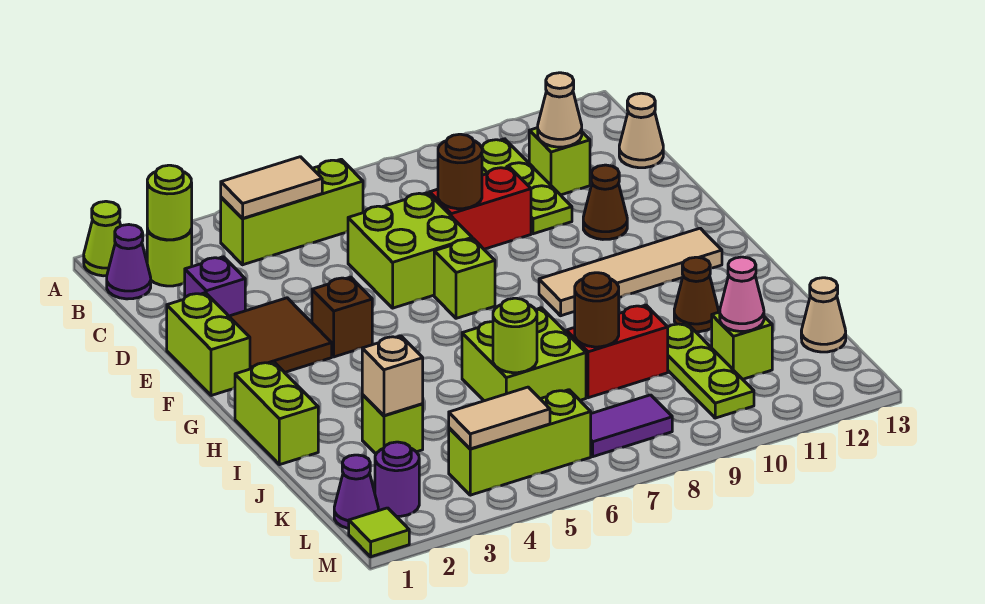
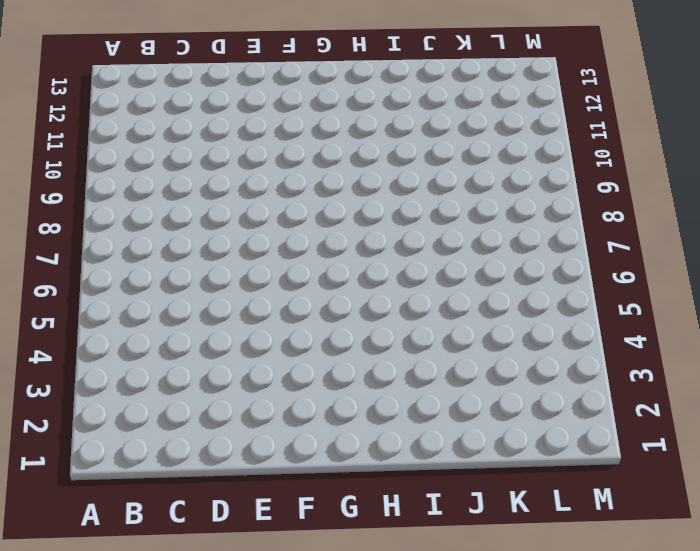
none -> lime 1x1 cone [84,201,121,276]
none -> purple 1x1 cone [107,225,151,299]
none -> lime 1x1 round brick [147,229,192,286]
none -> lime 1x3 brick [221,159,363,265]

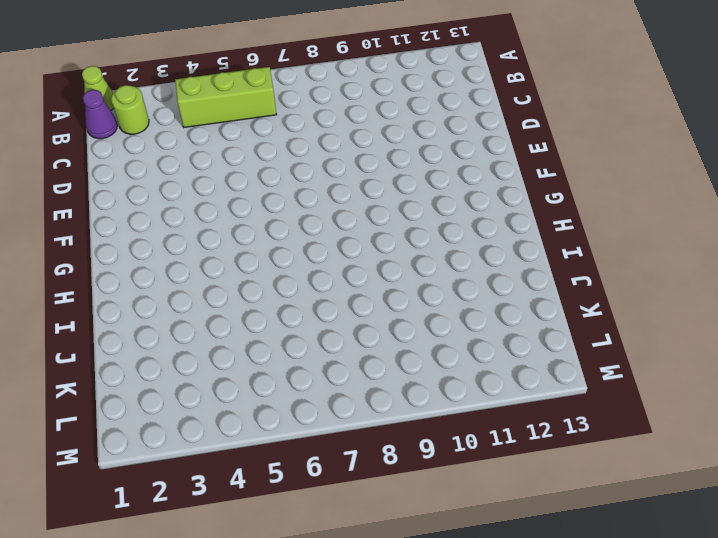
none -> lime 1x3 plate [481,139,572,234]
none -> lime 1x1 brick [529,128,590,195]
none -> tan 1x1 cone [619,93,663,168]
none -> purple 1x1 brick [185,257,245,316]

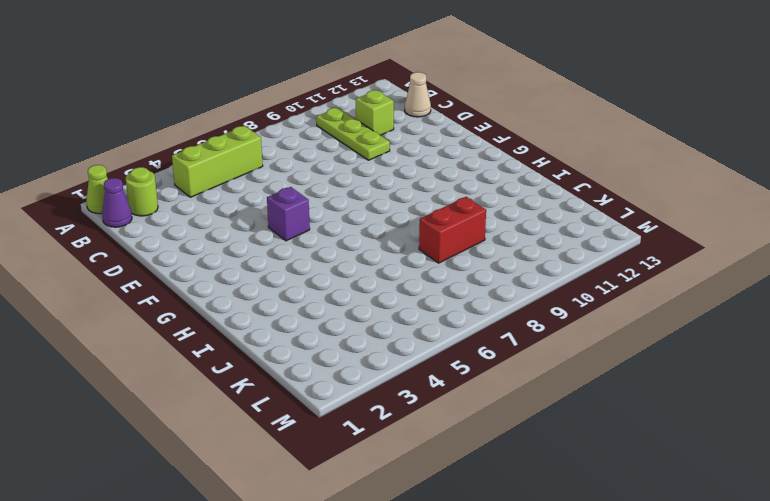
purple 1x1 brick [267,187,310,241] -> purple 1x1 brick moved to [185,257,245,316]
none -> lime 2x2 brick [348,193,472,308]
none -> red 1x2 brick [430,167,531,249]
none -> lime 1x2 brick [167,293,250,396]
none -> brown 2x2 tile [229,298,332,373]

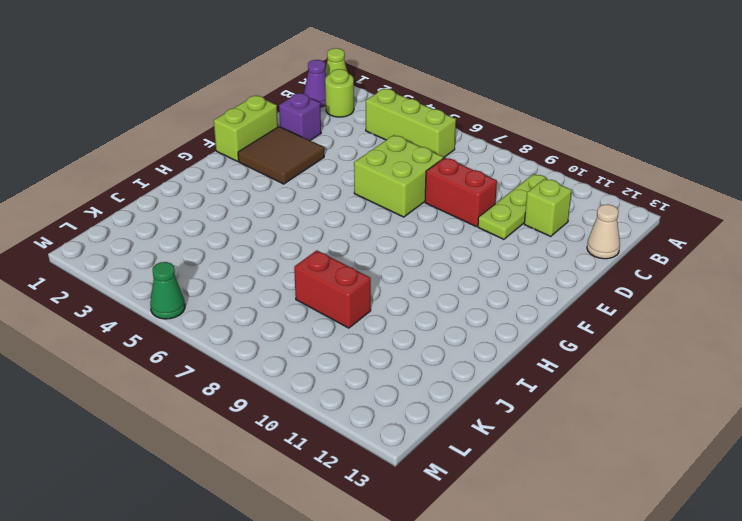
green 1x1 cone [150,262,185,319] -> none
none -> brown 1x1 cone [583,165,627,239]
none -> brown 1x1 brick [312,277,372,357]
none -> lime 1x1 brick [434,239,495,318]
none -> tan 1x4 tile [539,228,722,316]

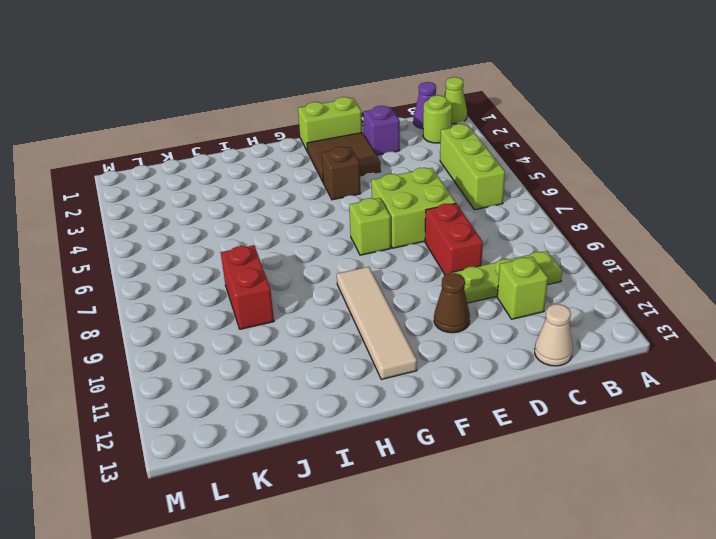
none -> lime 1x2 brick [235,362,318,465]
none -> lime 2x2 brick [462,308,586,401]
none -> brown 1x1 cone [674,257,718,332]
none -> lime 1x1 brick [362,395,423,454]

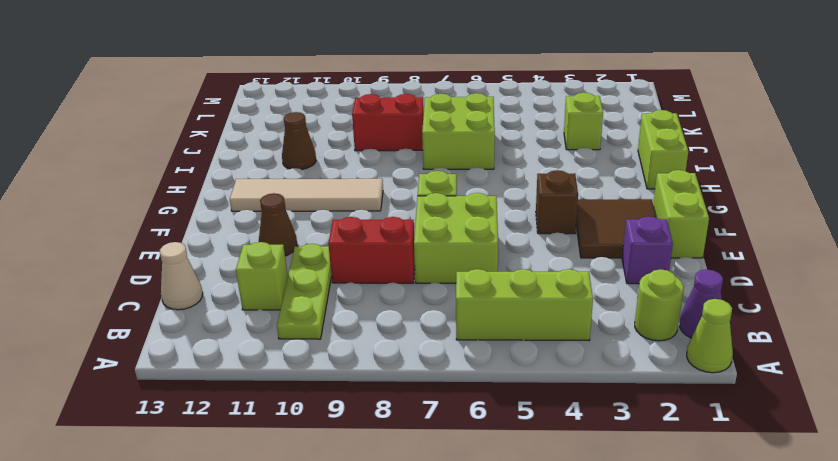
none -> lime 1x3 plate [668,323,754,418]
none -> lime 1x1 brick [712,312,772,379]
none -> tan 1x1 cone [801,278,846,352]
none -> purple 1x1 cone [334,455,378,528]

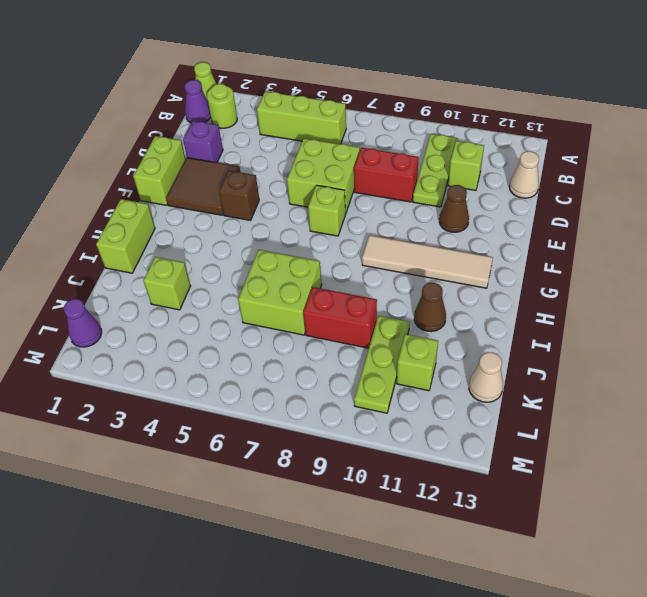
none -> purple 1x1 round brick [375,442,419,516]
none -> lime 1x3 brick [449,390,591,495]
none -> purple 1x2 tile [591,395,672,457]
none -> lime 1x1 tile [349,508,409,557]

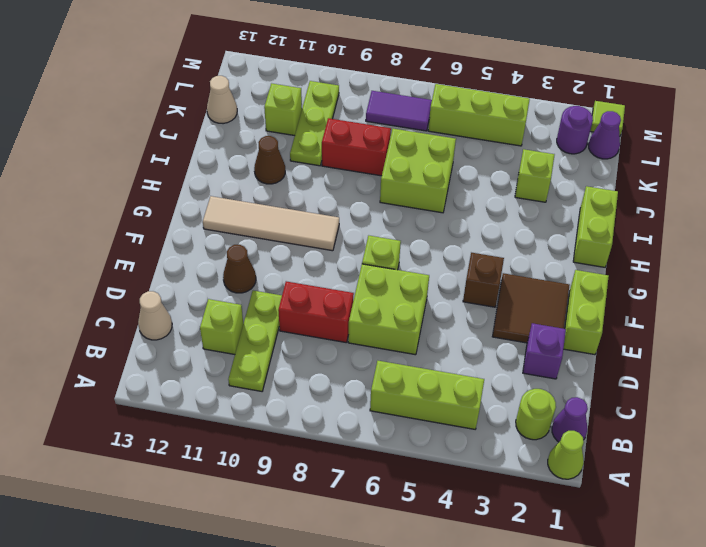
none -> lime 1x1 round brick [147,165,192,240]
none -> tan 1x2 tile [221,157,322,219]
none -> tan 1x1 cone [538,73,582,147]
none -> brown 1x1 round brick [438,134,482,209]

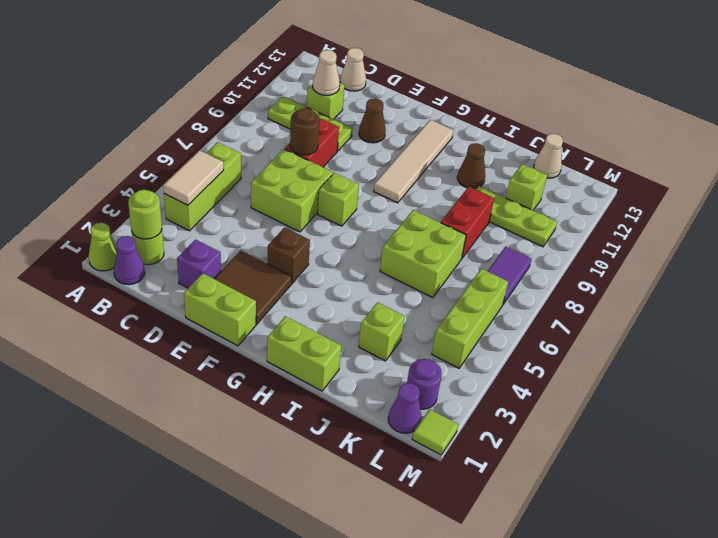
none -> tan 1x1 brick [362,336,423,416]
none -> lime 1x1 round brick [493,298,537,373]
none -> brown 1x1 round brick [575,273,619,347]
none -> pink 1x1 cone [720,257,764,331]

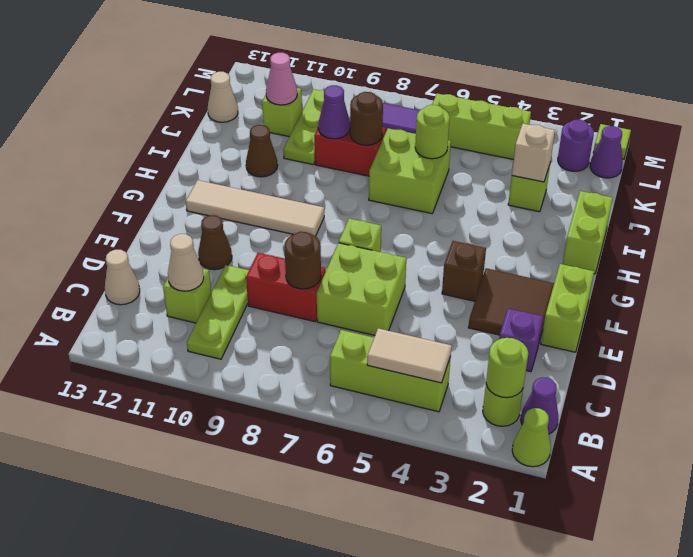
purple 1x1 cone [318,85,350,139] -> none
none -> tan 1x2 tile [449,387,550,449]

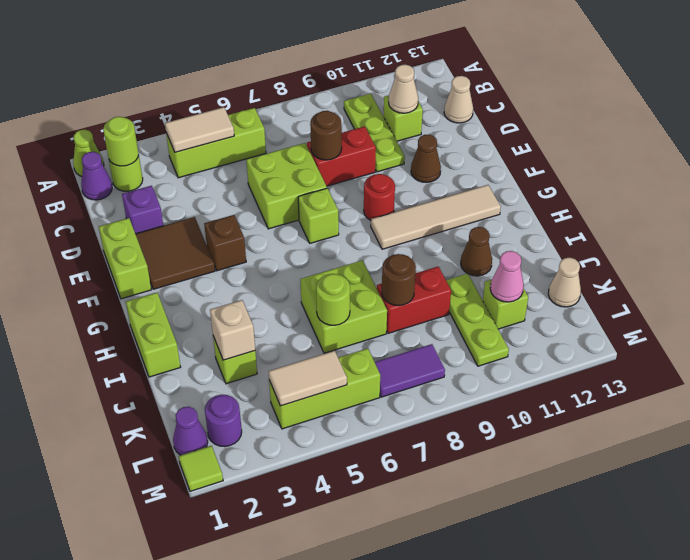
red 1x1 round brick [364,174,395,220] -> none

